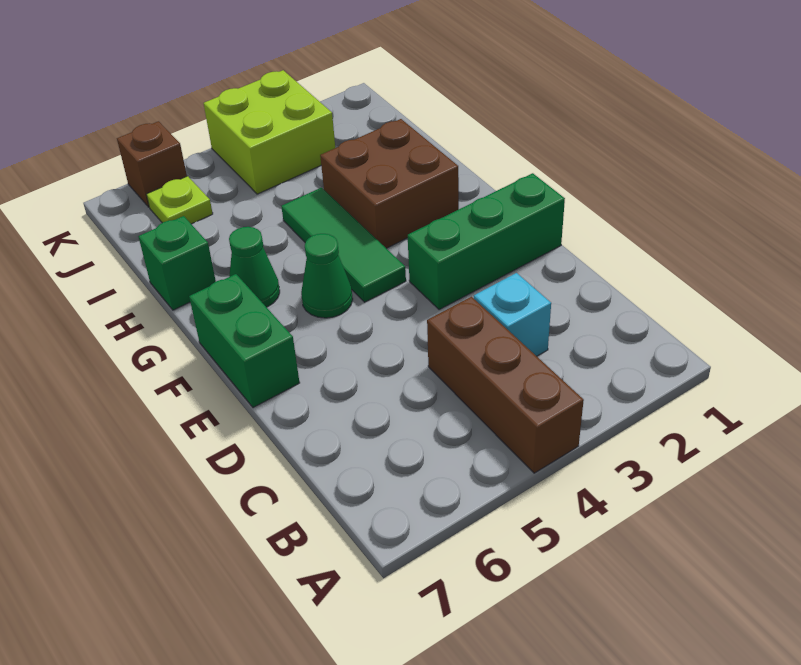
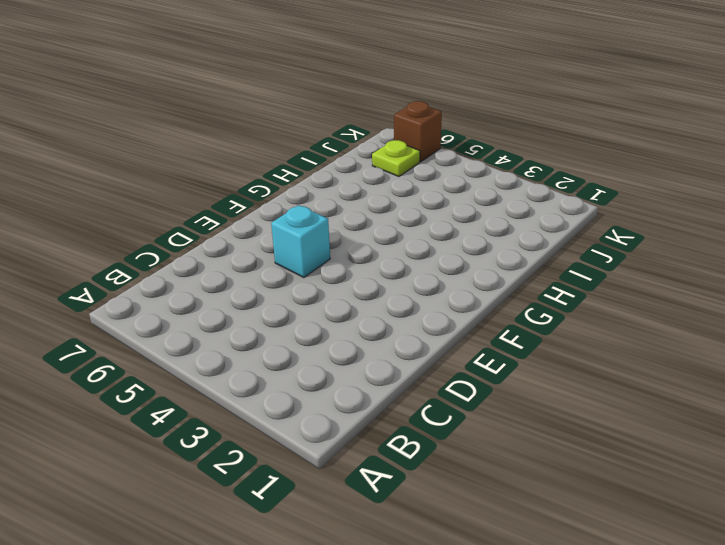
cyan 1x1 brick [271,205,330,278] -> cyan 1x1 brick moved to [474,273,551,356]
none -> brown 1x3 brick [427,296,584,473]
none -> green 1x3 brick [408,173,565,310]
none -> green 1x2 brick [189,274,300,408]

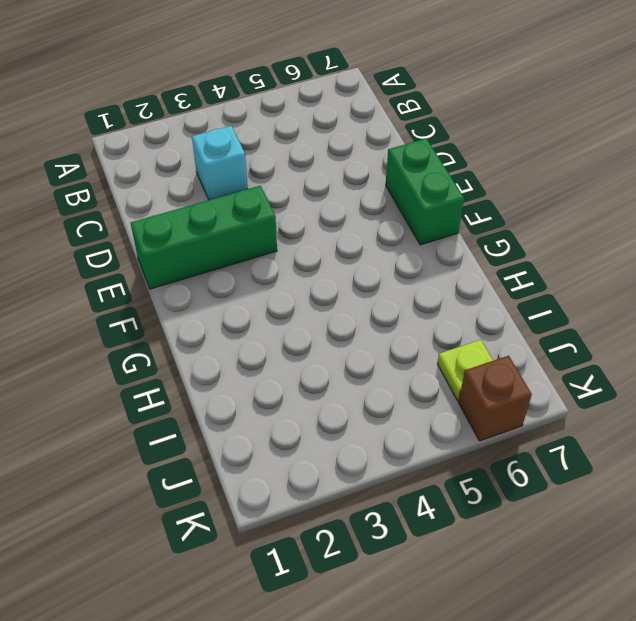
none -> brown 1x3 brick [427,296,584,473]
none -> green 1x3 tile [281,188,406,302]
none -> green 1x1 cone [301,234,353,318]

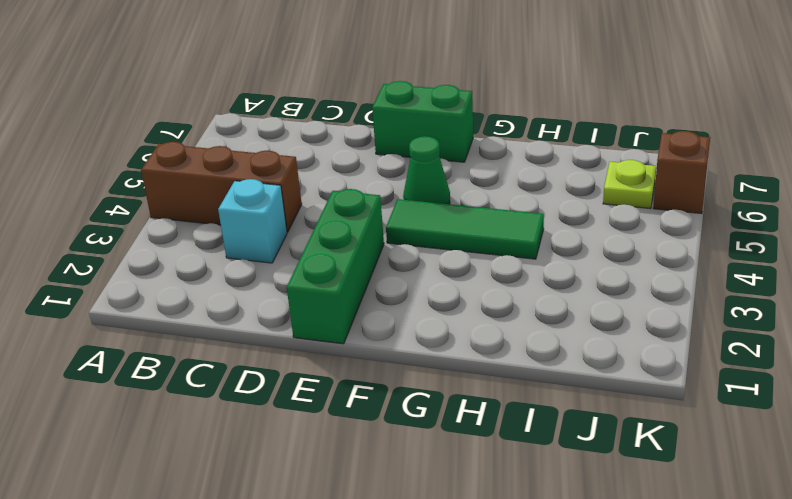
none -> brown 2x2 brick [320,119,459,248]
none -> green 1x1 cone [229,227,280,307]
none -> green 1x1 brick [138,216,216,310]

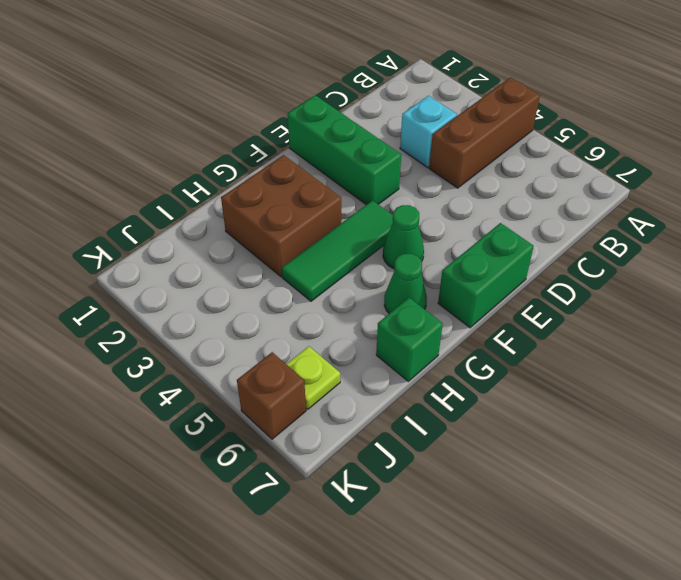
none -> lime 2x2 brick [204,70,335,194]

